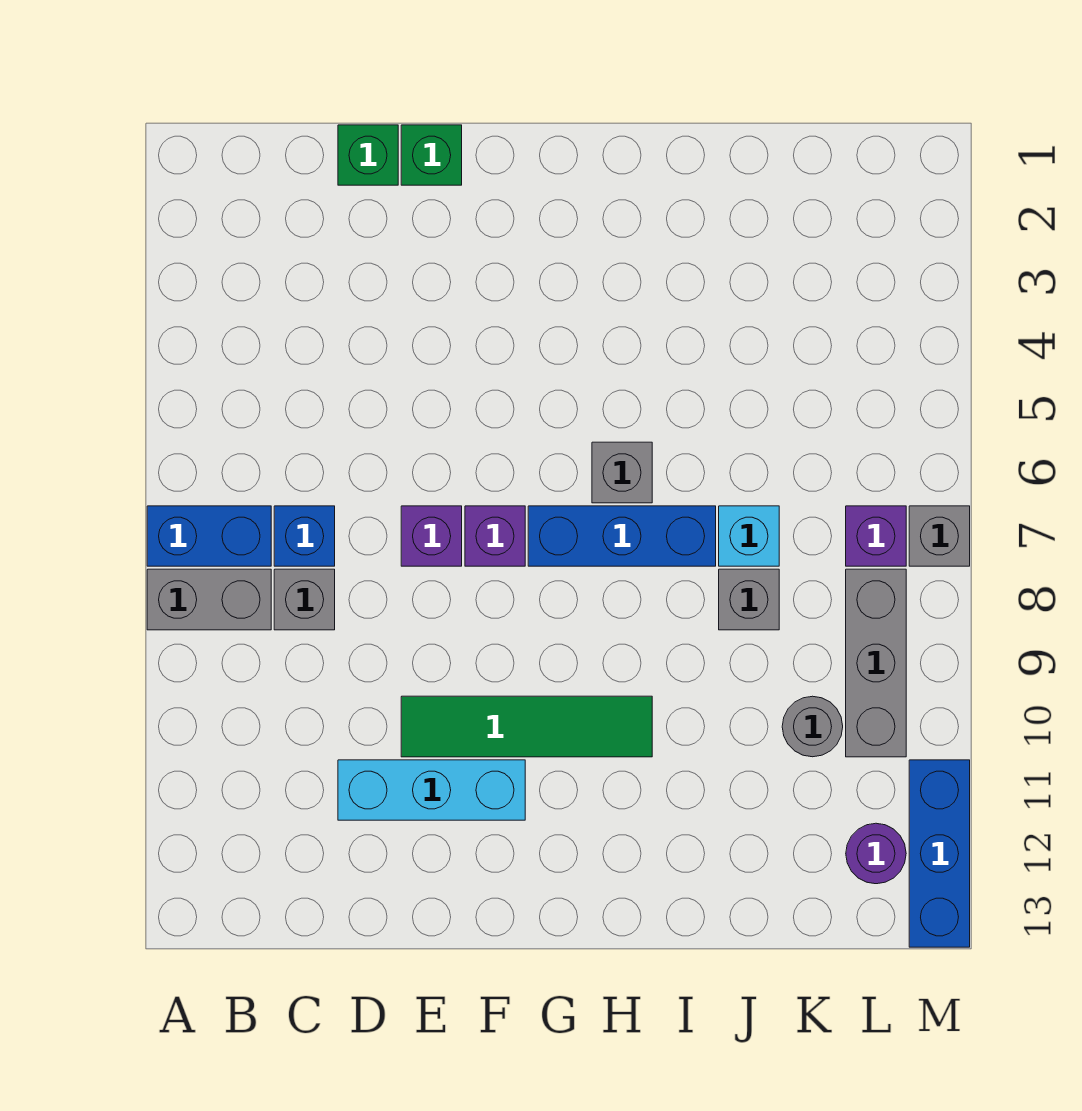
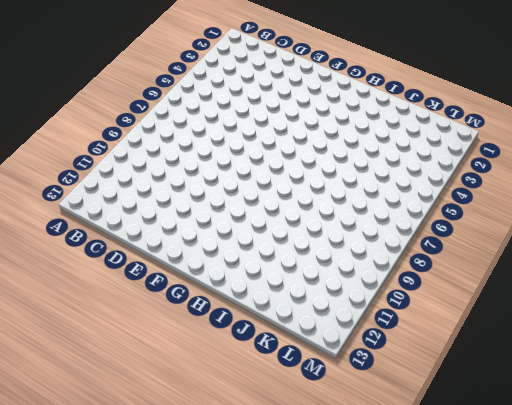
none -> blue 1x2 brick [147,506,271,566]
none -> grey 1x2 brick [147,569,271,630]
none -> blue 1x1 brick [274,506,335,566]

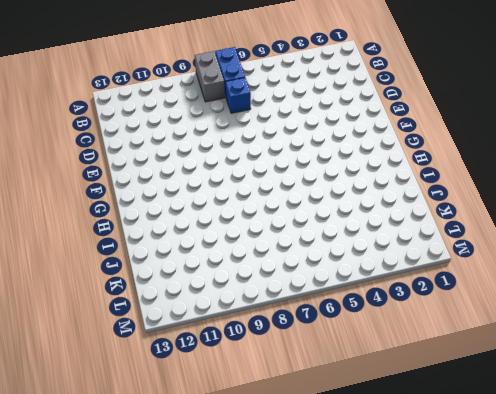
none -> grey 1x1 brick [274,569,335,630]
none -> green 1x1 brick [338,125,398,185]
none -> cyan 1x3 brick [338,760,525,820]

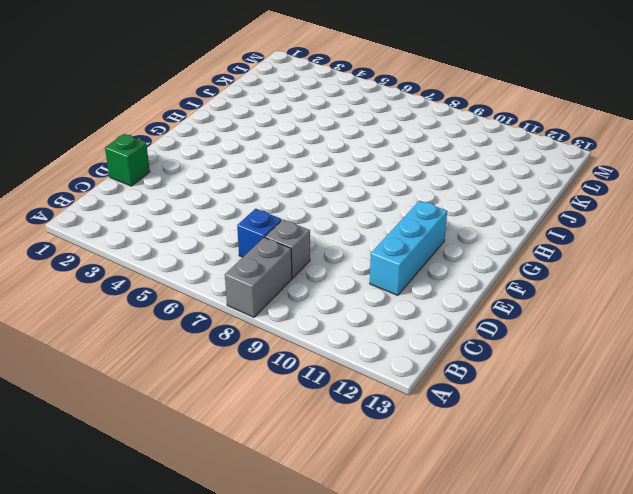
none -> blue 1x2 brick [147,506,271,566]
none -> green 1x1 brick [401,125,462,185]
none -> purple 1x1 brick [401,506,462,566]

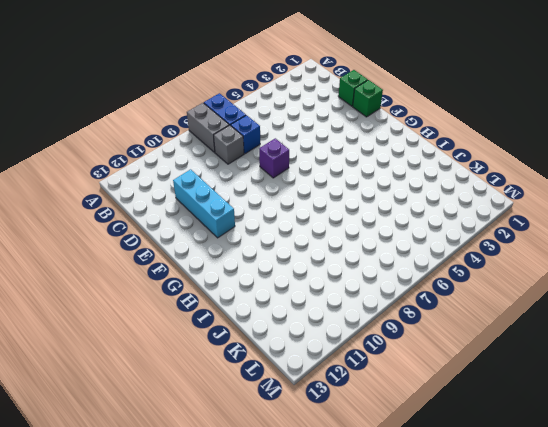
none -> green 1x4 tile [401,696,652,757]
none -> purple 1x1 brick [465,506,525,566]
none -> blue 1x3 brick [528,506,716,566]

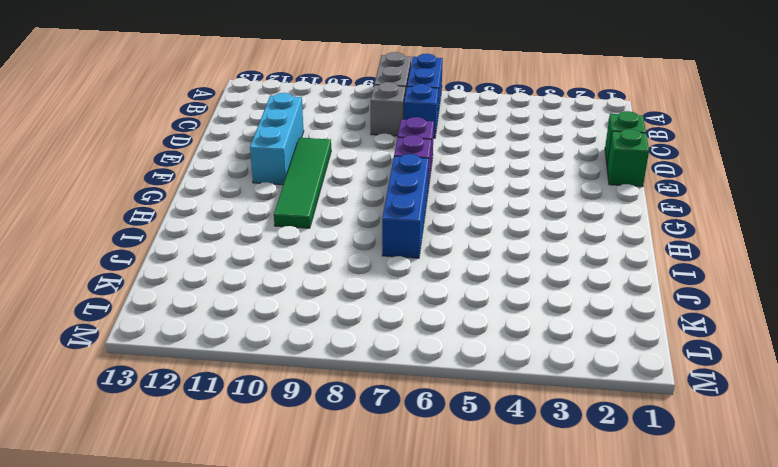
none -> grey 1x1 brick [592,442,652,503]
none -> cyan 1x1 brick [719,506,779,566]
none -> grey 1x1 brick [719,569,779,630]

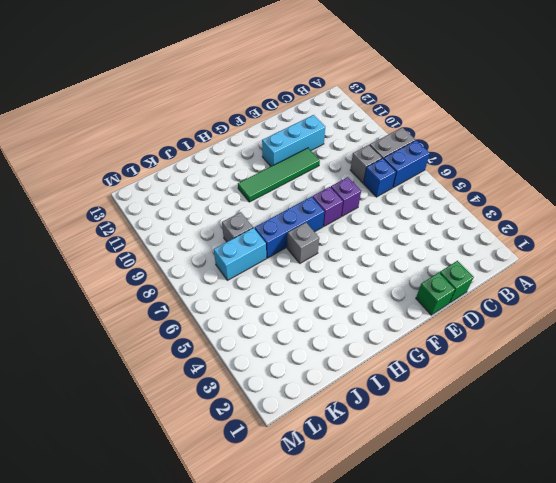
cyan 1x2 brick [214,228,266,280] -> cyan 1x1 brick [719,506,779,566]
none -> grey 1x1 round brick [782,696,843,757]
none -> purple 1x1 brick [846,506,906,566]
none -> grey 1x3 brick [846,569,906,757]

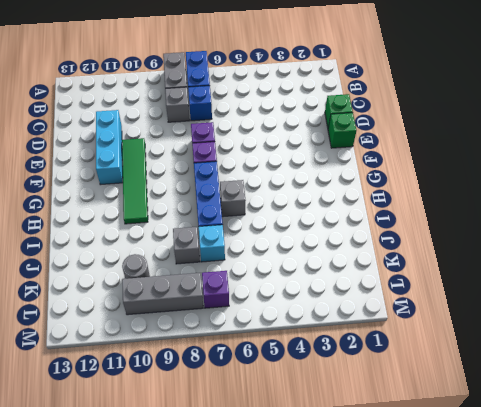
none -> purple 1x1 round brick [846,823,906,884]
none -> grey 1x1 brick [909,506,970,566]
none -> blue 1x3 brick [909,760,970,947]

